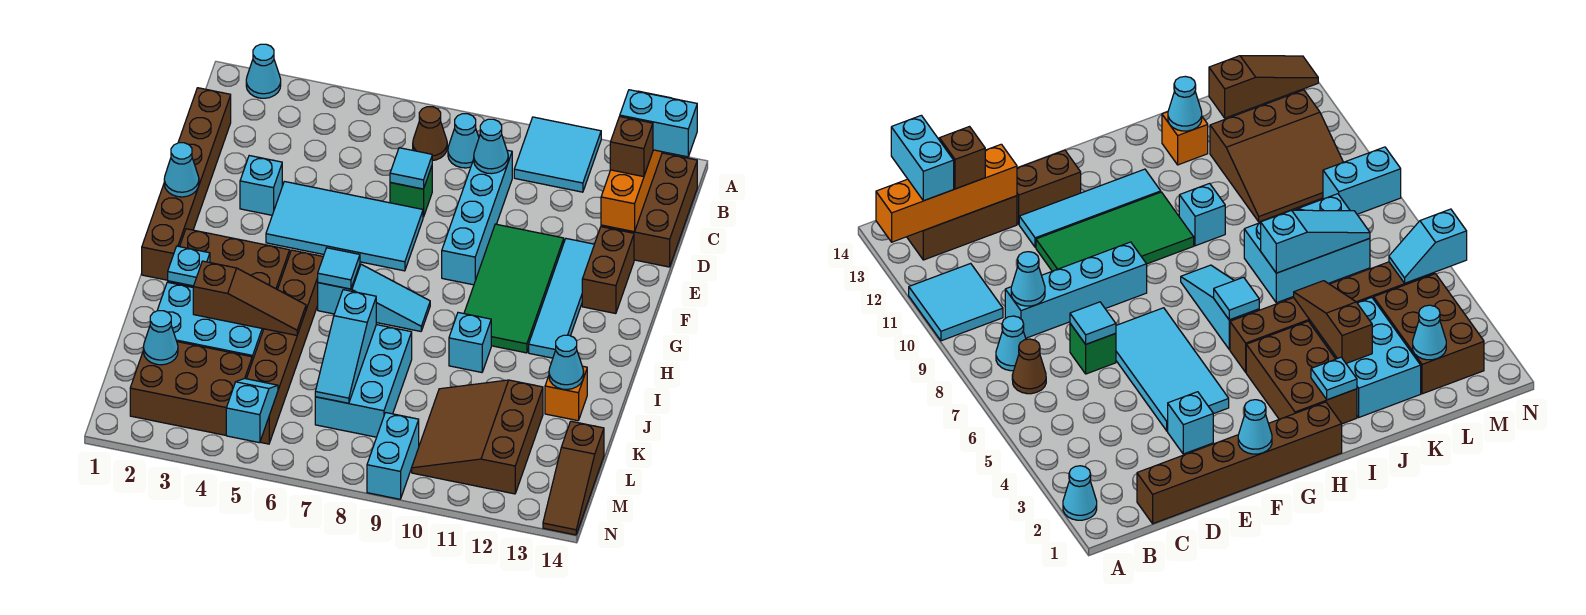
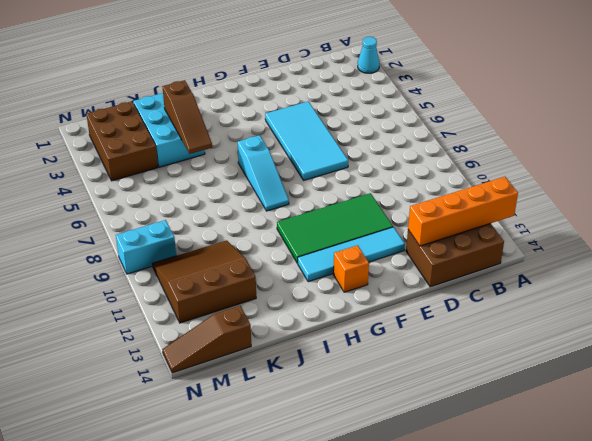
orange 1x1 brick [333,245,369,292] -> orange 1x1 brick moved to [545,366,587,421]
none -> cyan 2x2 tile [514,117,601,192]
none -> brown 1x1 cone [413,107,447,161]
none -> cyan 1x1 cone [448,114,479,168]
none -> brown 1x6 brick [142,88,231,280]

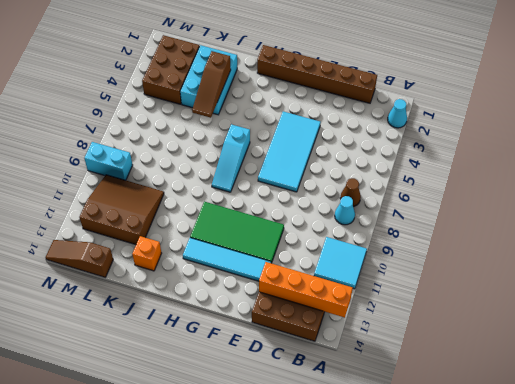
none -> cyan 1x4 brick [442,150,512,285]
none -> green 1x1 brick [390,166,432,217]
none -> cyan 1x1 brick [240,156,282,215]
none -> brown 1x2 brick [582,227,634,314]

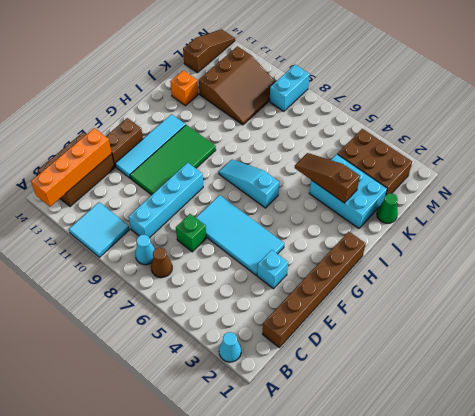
green 1x1 cone [377,193,398,223] -> none
none -> brown 2x3 brick [168,229,290,290]
none -> brown 1x6 brick [247,250,323,444]
none -> cyan 1x1 brick [449,313,491,372]
none -> cyan 2x3 brick [315,325,412,437]

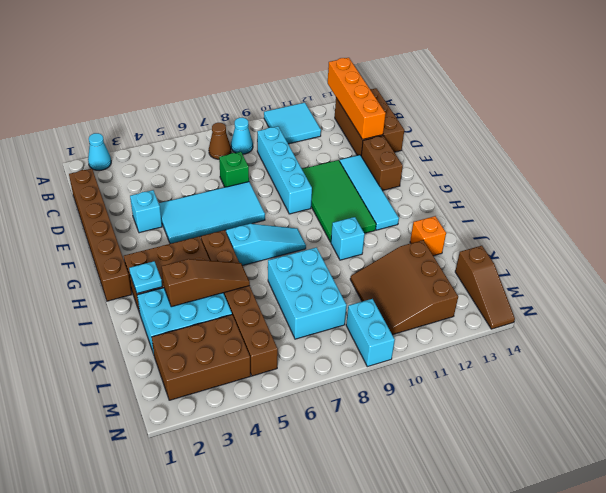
none -> cyan 1x1 cone [474,119,508,174]
none -> cyan 1x1 tile [390,148,432,189]
none -> cyan 1x1 cone [164,143,199,197]
none -> cyan 1x1 tile [318,248,360,289]

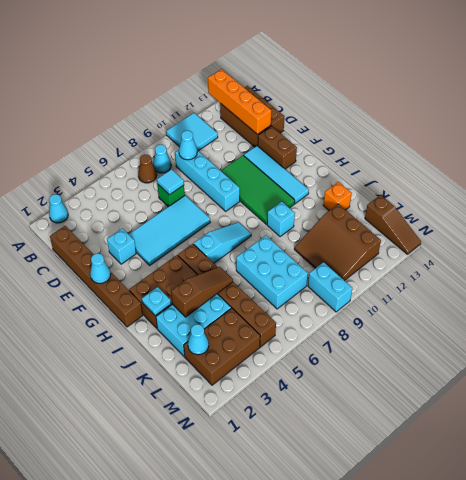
none -> cyan 1x1 tile [318,248,360,289]
none -> cyan 1x3 slope [315,290,376,403]
none -> cyan 1x1 cone [549,335,584,389]
none -> cyan 1x2 slope [226,379,278,443]

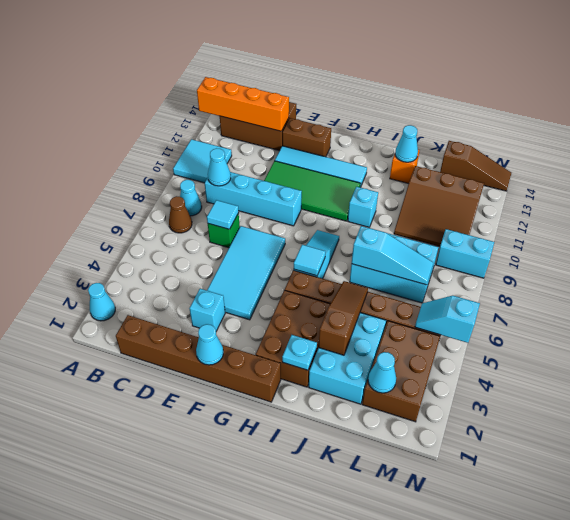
none -> cyan 1x2 brick [620,90,697,157]
none -> brown 1x1 brick [610,117,653,177]

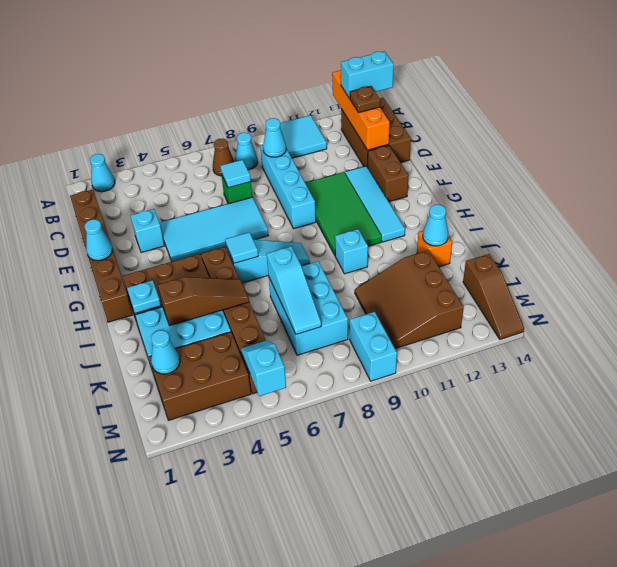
brown 1x1 plate [350,86,380,113] -> brown 1x1 brick [610,117,653,177]

